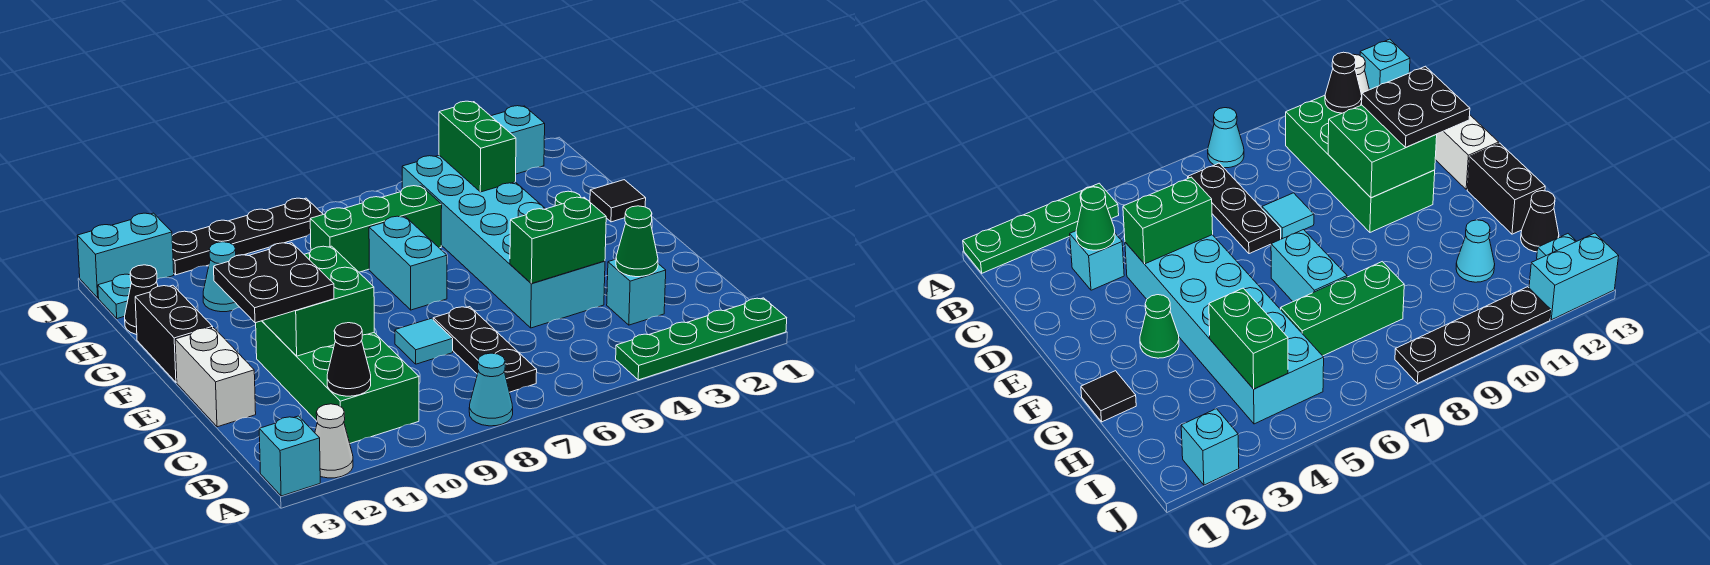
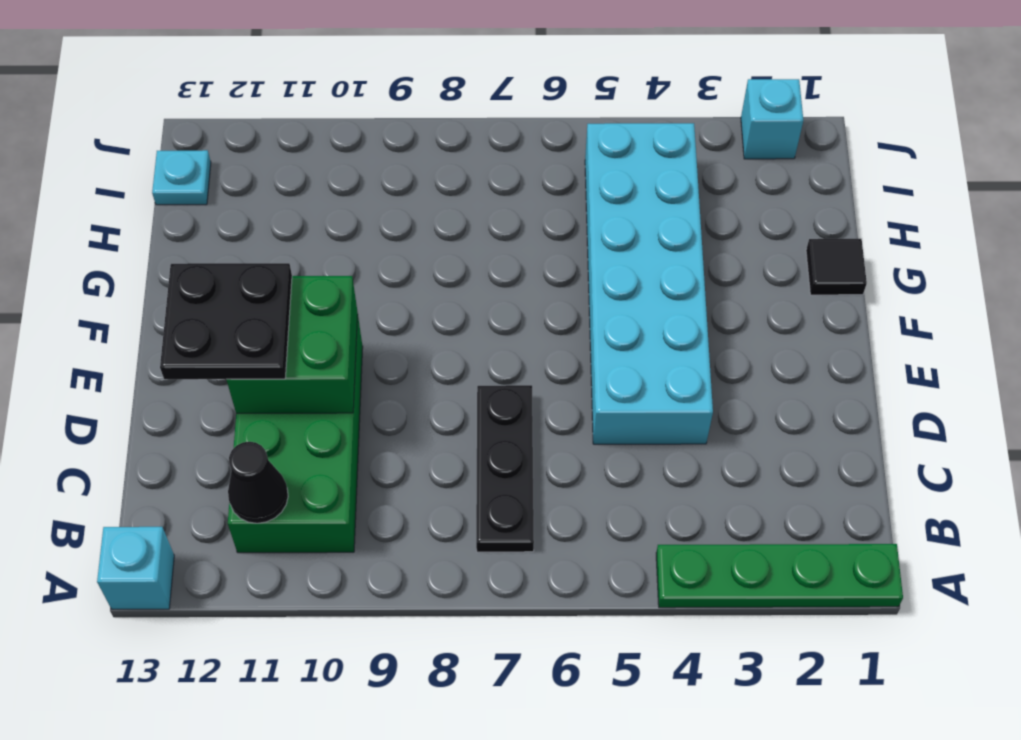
none -> cyan 1x1 cone [469,353,513,426]
none -> white 1x1 cone [315,404,353,478]
none -> cyan 1x1 brick [607,259,666,325]

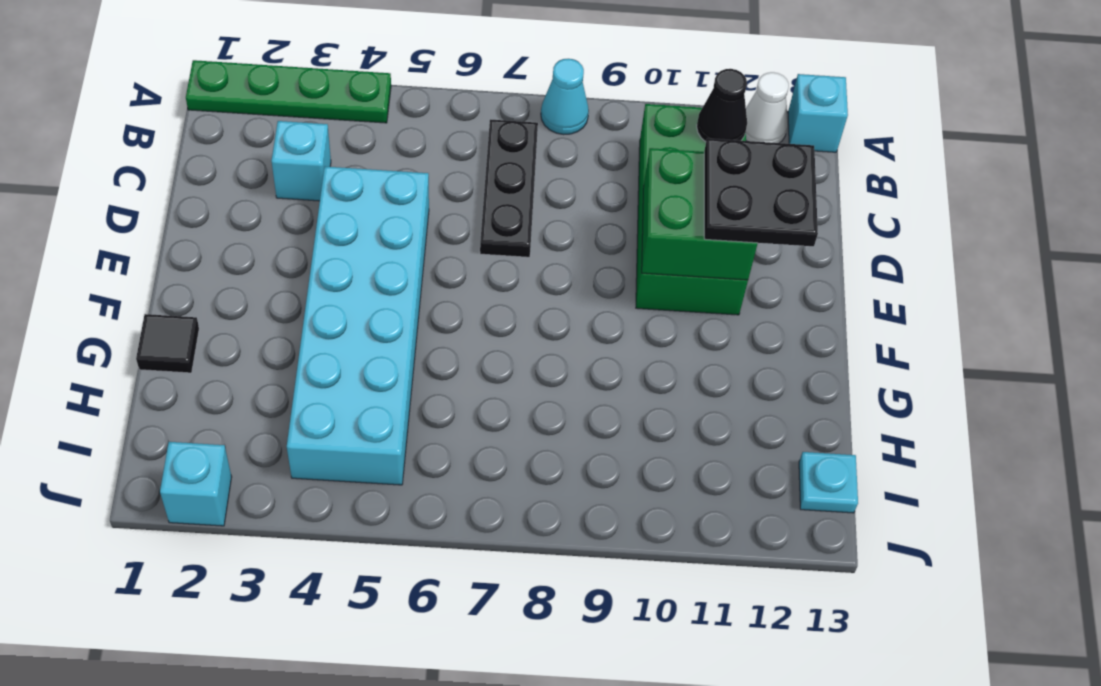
none -> cyan 1x1 tile [395,318,453,364]
none -> white 1x2 brick [175,328,256,427]
none -> green 1x1 cone [1140,295,1179,358]

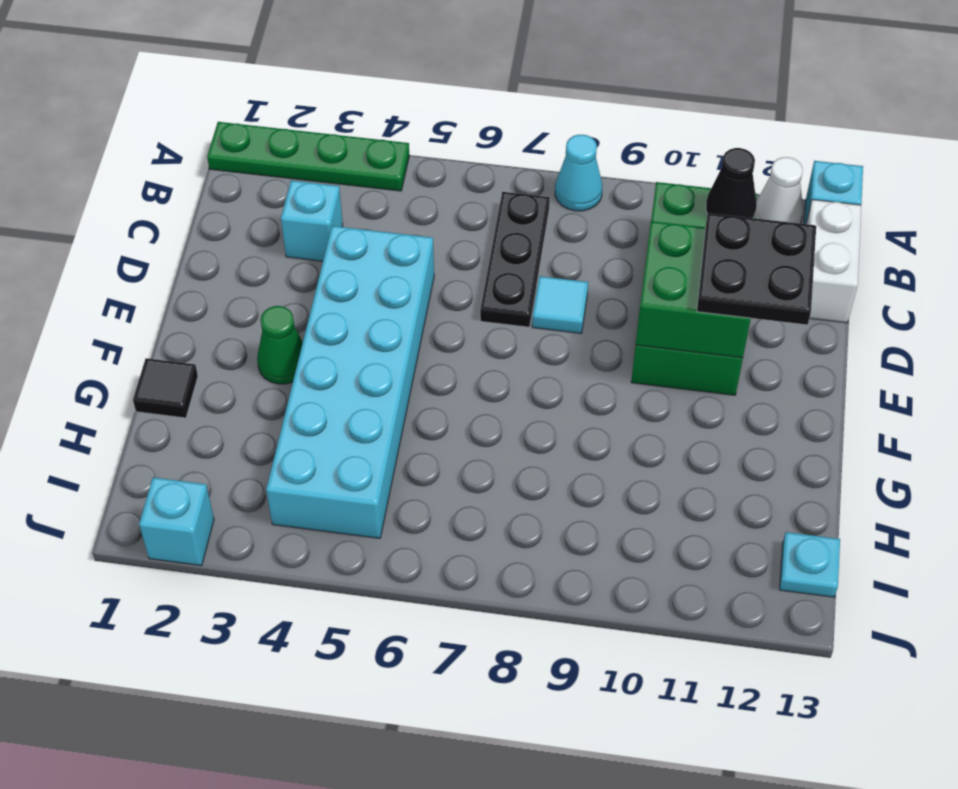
white 1x2 brick [806,200,861,323] -> white 1x2 brick moved to [175,328,256,427]
none -> cyan 1x2 brick [369,216,447,310]
none -> black 1x2 brick [135,285,213,382]
none -> green 1x3 brick [310,186,442,272]

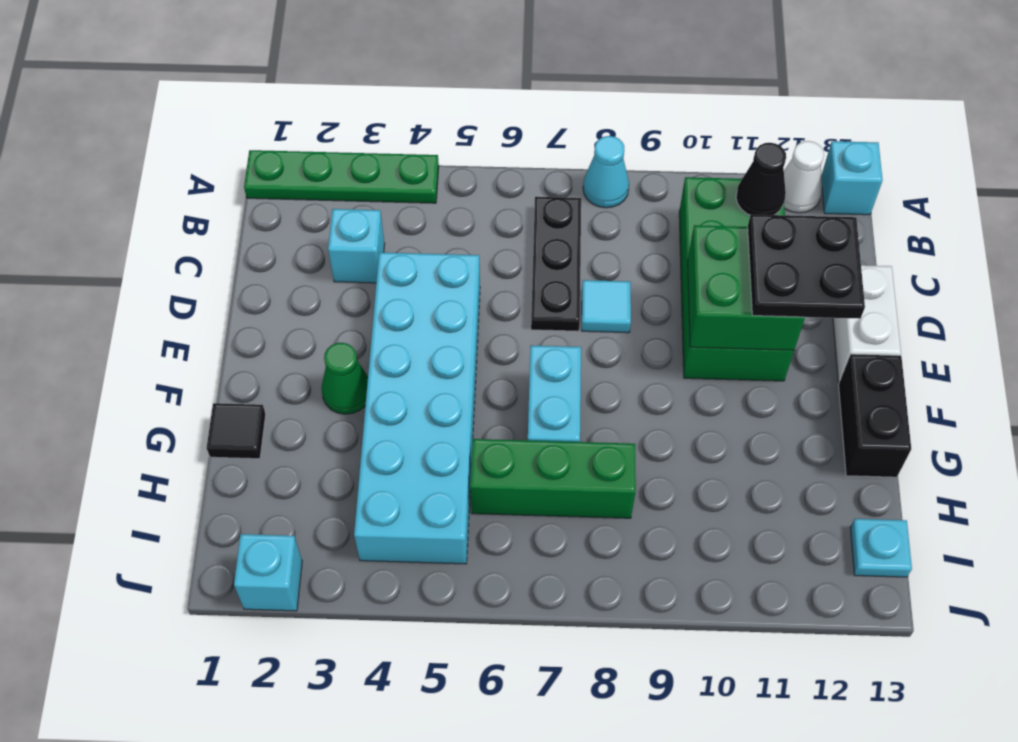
none -> cyan 1x1 cone [203,242,239,312]
none -> black 1x1 cone [125,265,158,335]
none -> black 1x4 plate [172,198,323,275]

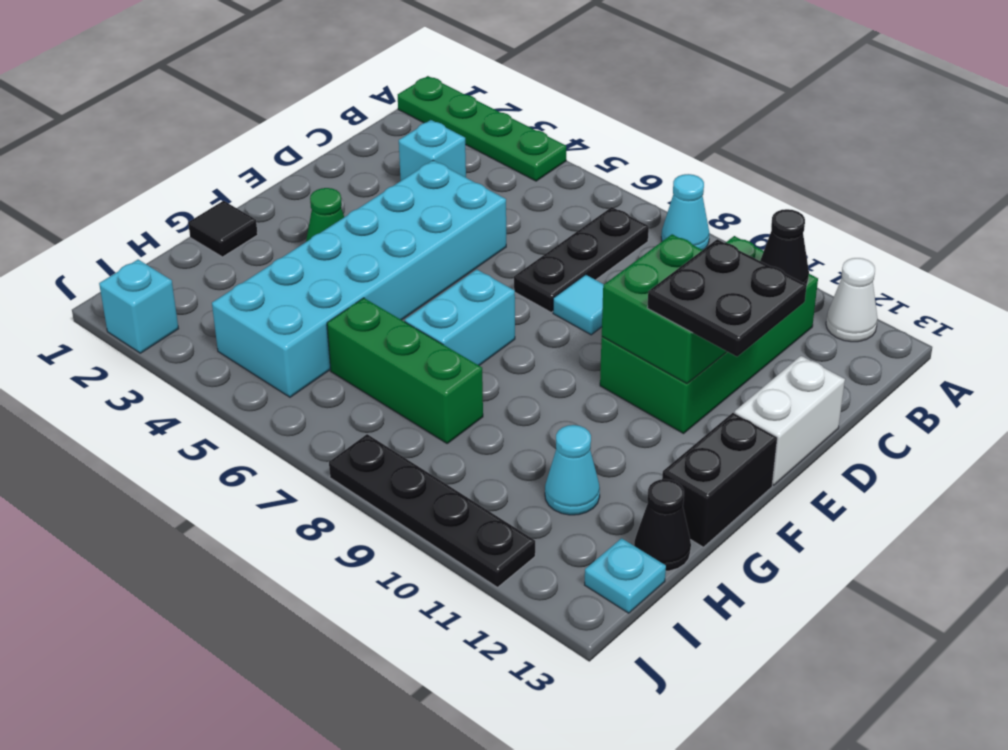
none -> cyan 1x1 brick [259,416,320,496]
none -> cyan 1x2 brick [77,213,174,298]
none -> green 1x1 cone [616,206,658,277]

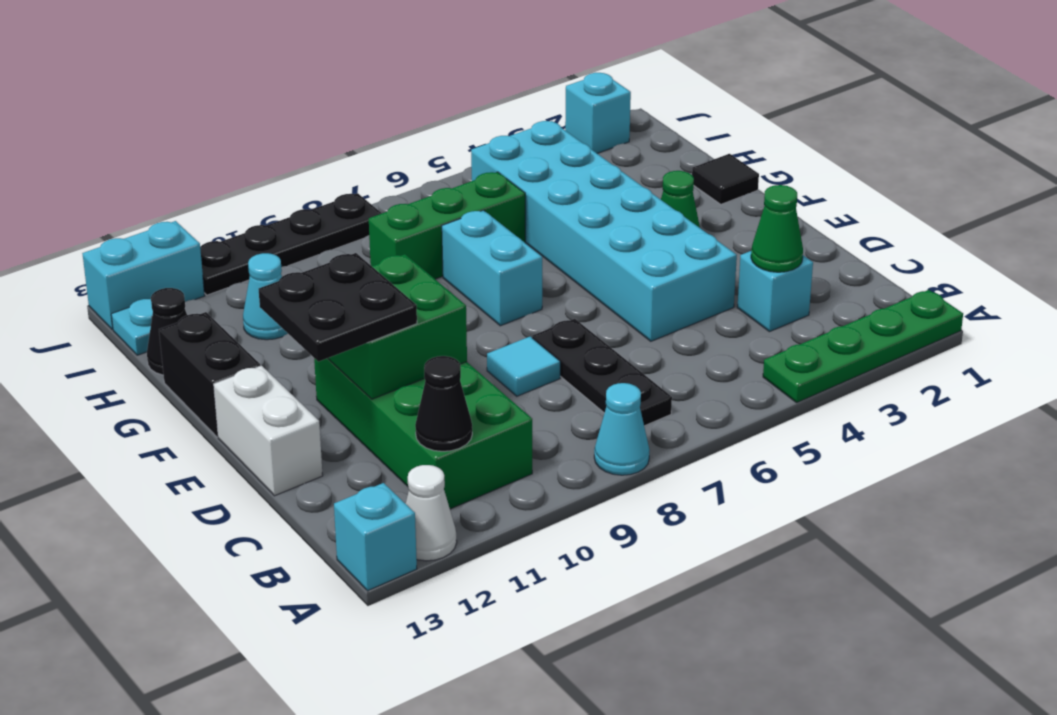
none -> green 1x2 brick [510,197,606,284]
none -> green 1x2 brick [439,101,516,192]

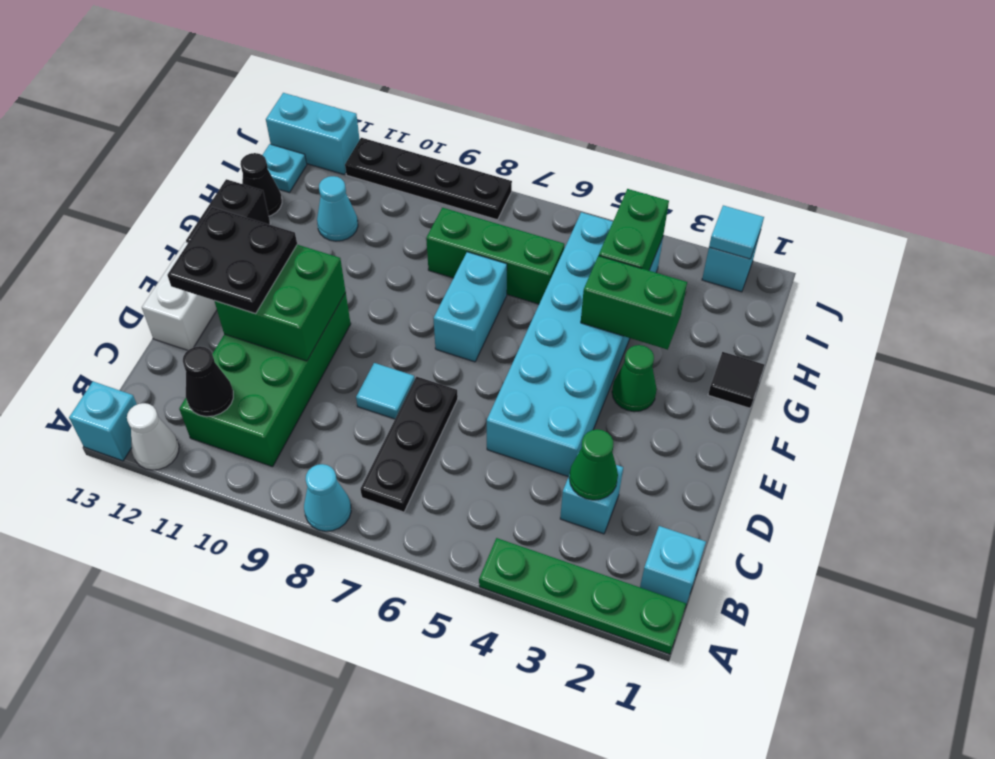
cyan 1x1 brick [640,526,706,604] -> none
green 1x2 brick [581,256,687,350] -> green 1x2 brick moved to [510,197,606,284]
cyan 1x1 tile [709,205,764,259] -> none

